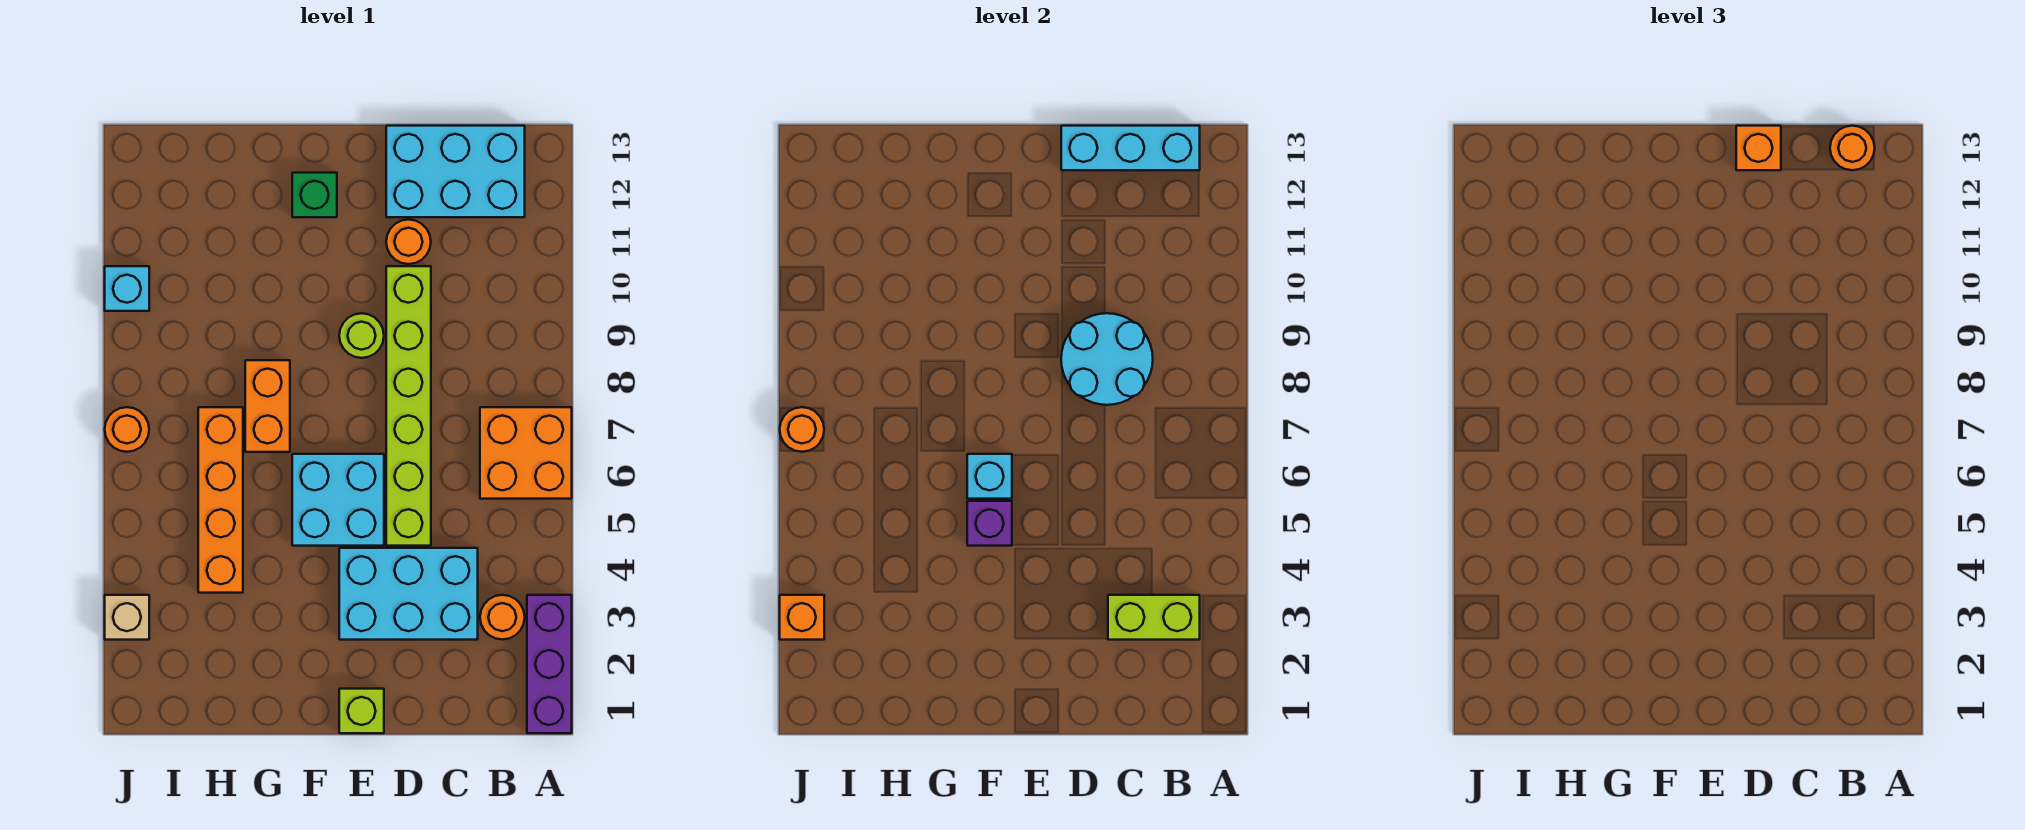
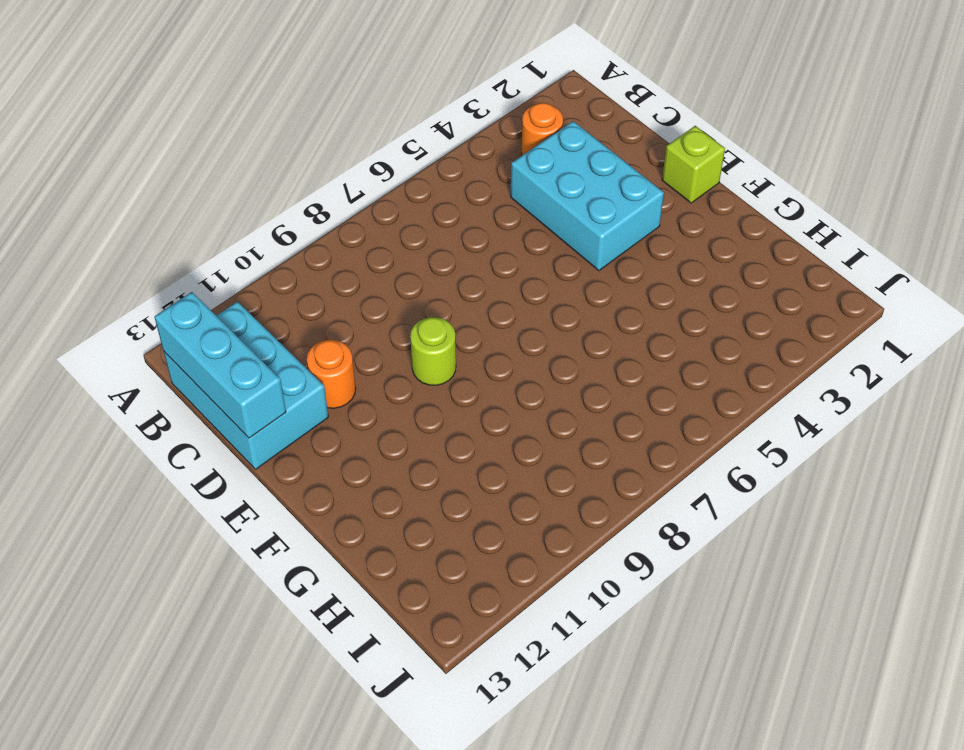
none -> purple 1x3 brick [527,595,572,733]
none -> orange 2x2 brick [480,407,572,499]
none -> lime 1x6 brick [386,266,431,546]

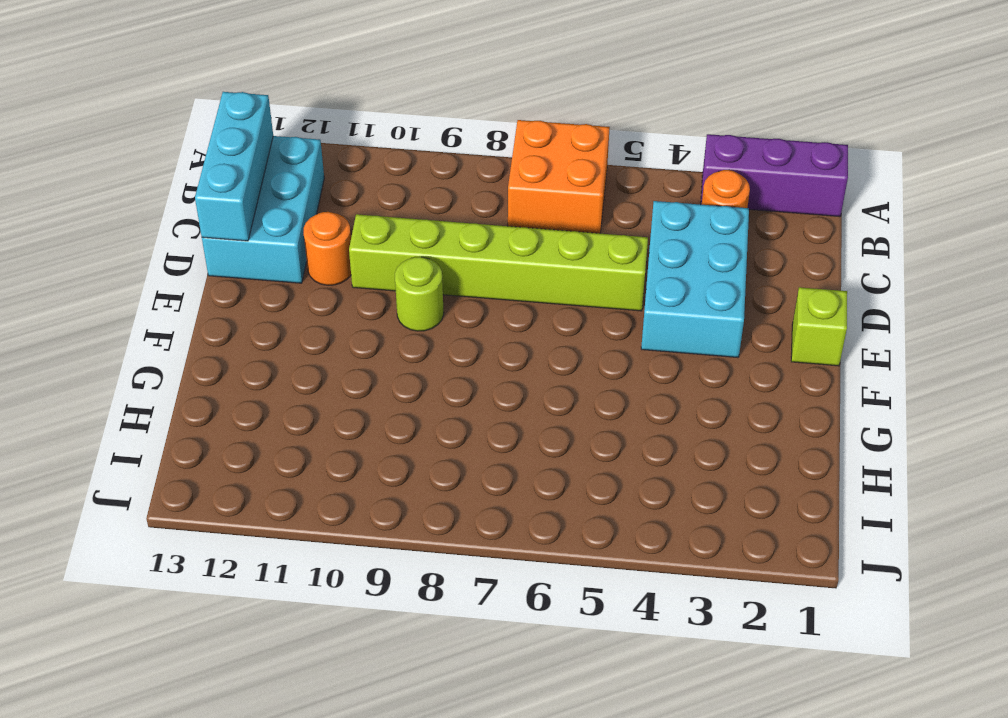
none -> cyan 2x2 brick [292,454,384,546]
none -> green 1x1 brick [292,173,337,217]
none -> orange 1x2 brick [245,360,290,452]

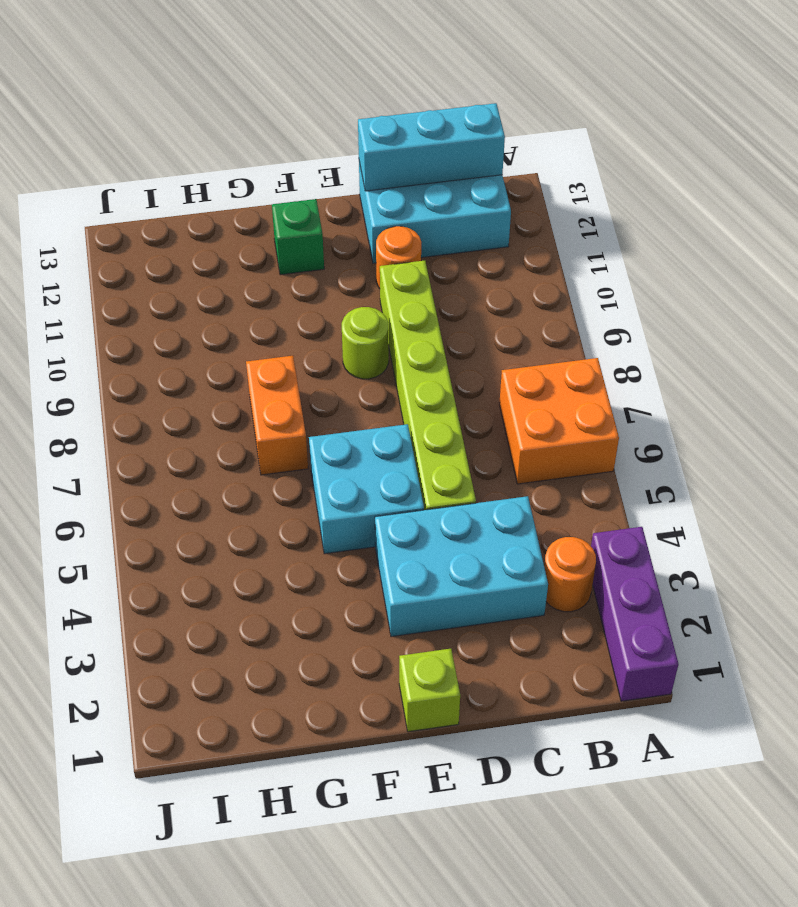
none -> orange 1x4 brick [198,407,243,593]
none -> tan 1x1 brick [105,595,149,640]
none -> orange 1x1 round brick [105,407,149,452]

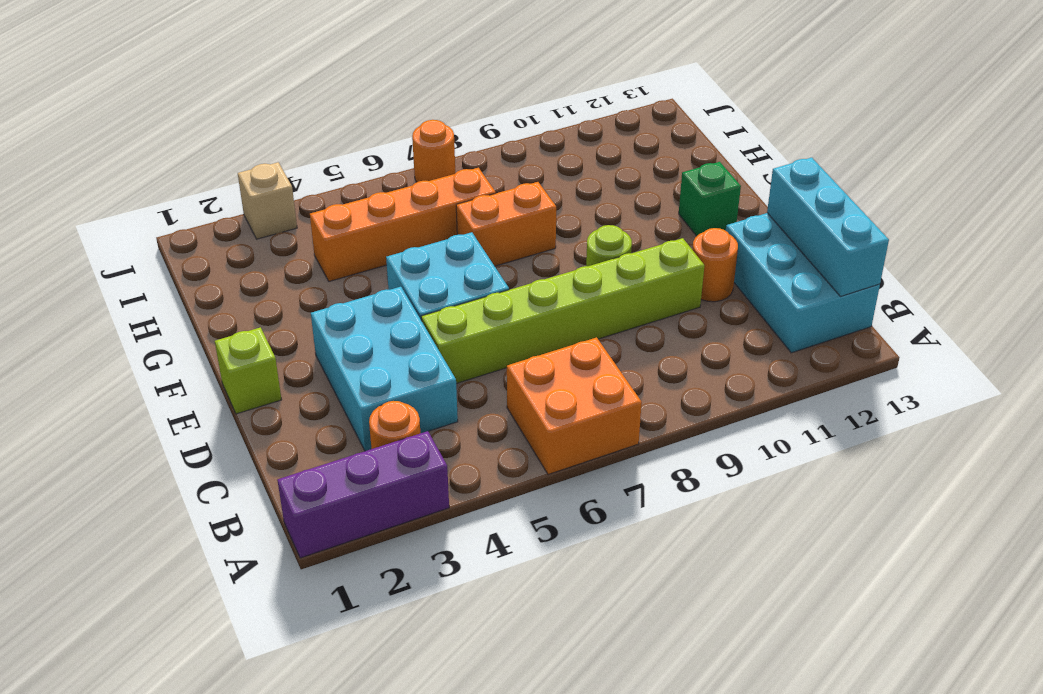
none -> cyan 1x1 brick [105,266,149,311]
none -> lime 1x2 brick [1108,595,1200,640]
none -> cyan 2x2 round brick [1061,313,1153,405]

